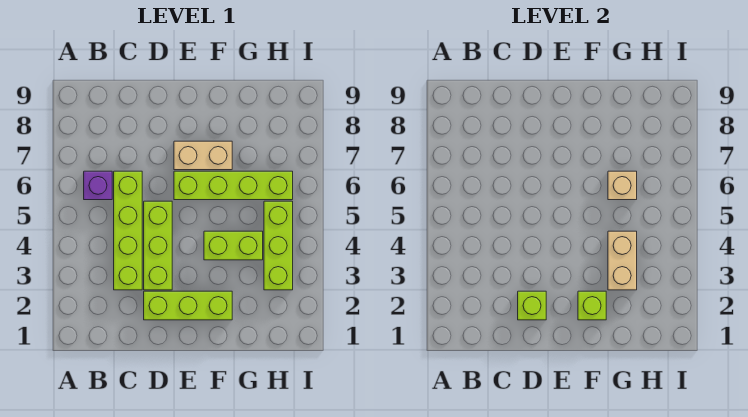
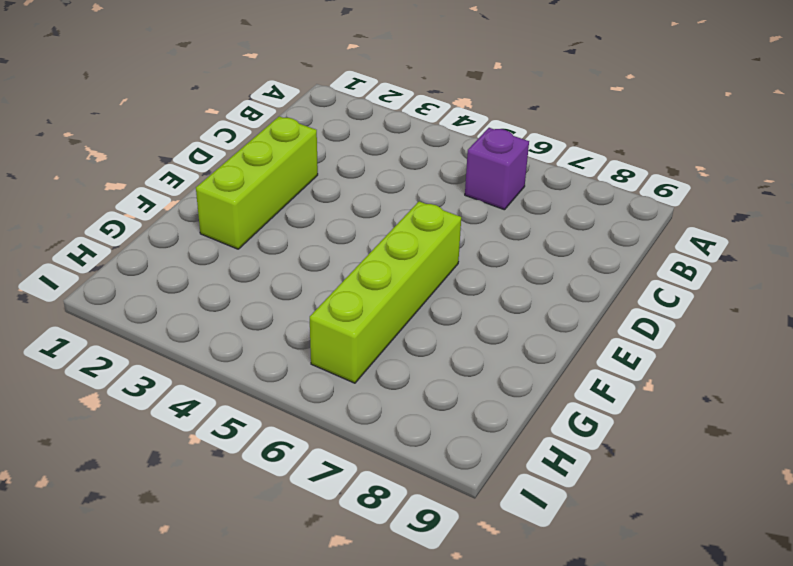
none -> lime 1x4 brick [114,171,142,290]
none -> lime 1x3 brick [144,201,172,290]
none -> tan 1x2 brick [174,141,232,170]

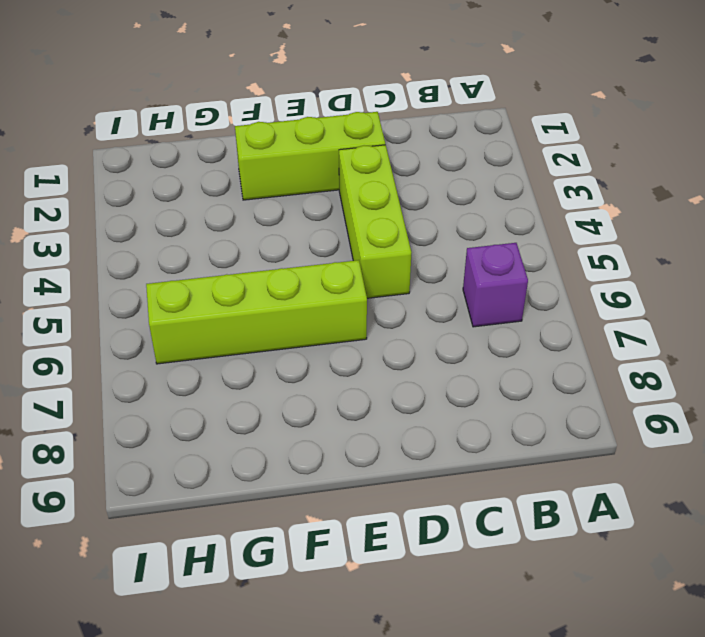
none -> lime 1x4 brick [114,171,142,290]
none -> tan 1x2 brick [174,141,232,170]
none -> lime 1x2 brick [204,231,263,260]

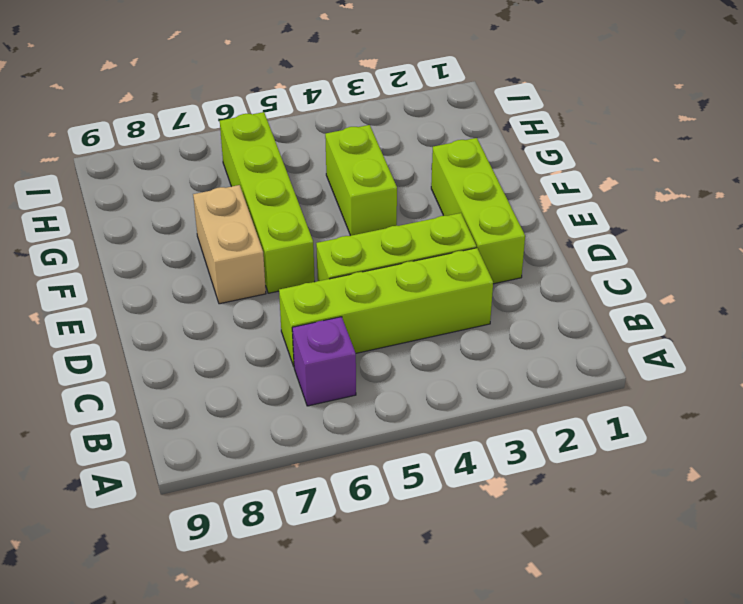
none -> lime 1x3 brick [264,201,293,290]
none -> lime 1x1 brick [518,291,546,320]
none -> lime 1x1 brick [578,291,606,320]

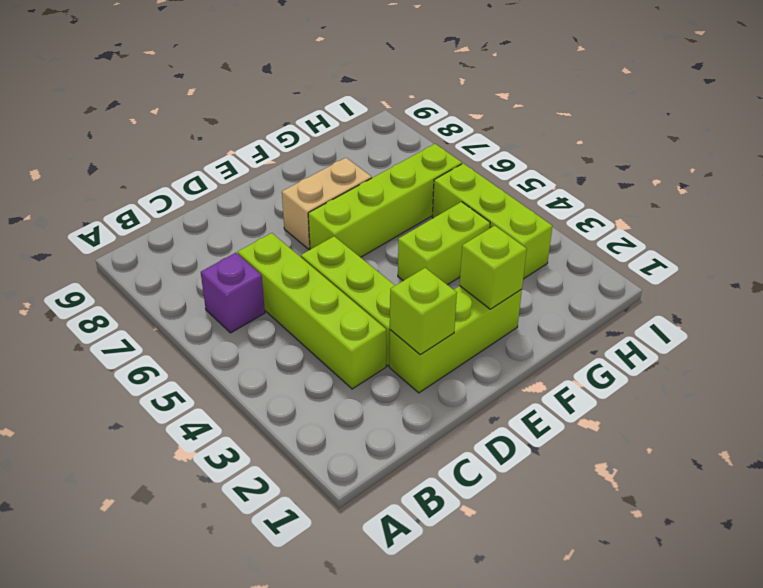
none -> tan 1x2 brick [608,231,637,290]
none -> tan 1x1 brick [608,171,637,200]

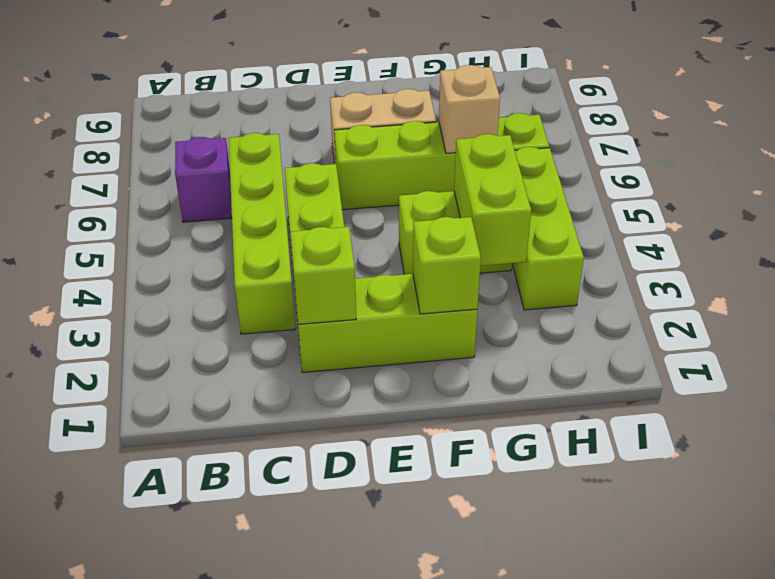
lime 1x2 brick [454,134,531,266] -> tan 1x2 brick [608,231,637,290]

